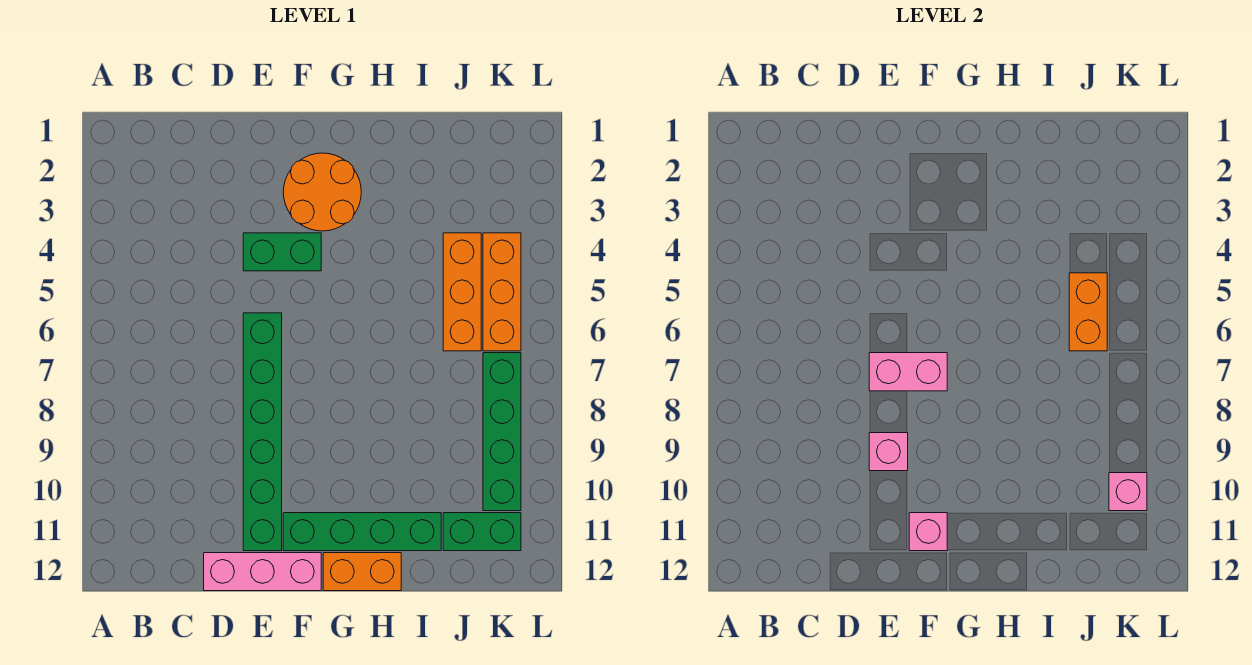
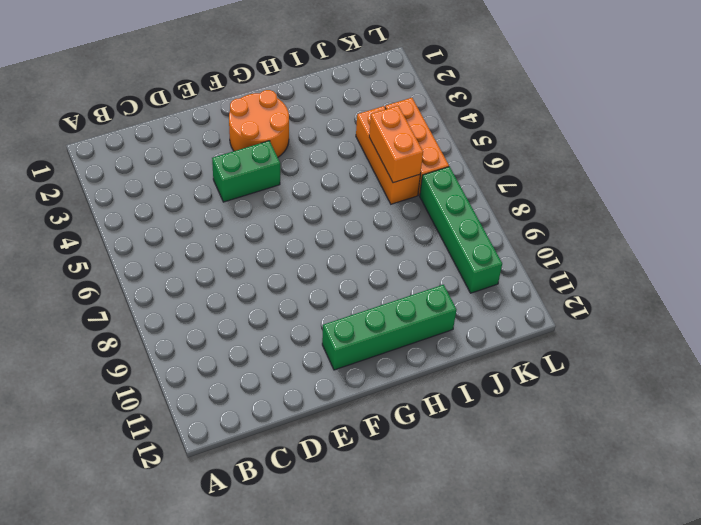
none -> pink 1x3 brick [204,553,321,591]
none -> green 1x6 brick [243,313,282,551]
none -> orange 1x2 brick [323,553,401,591]

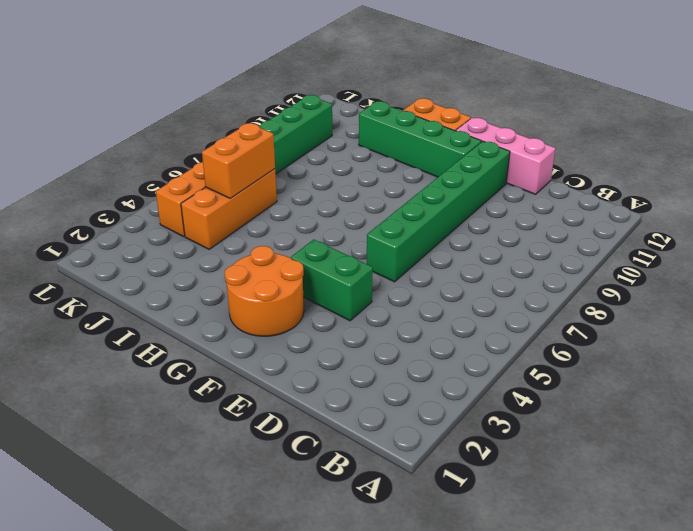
none -> green 1x2 brick [443,513,521,551]
none -> pink 1x2 brick [869,353,947,391]
none -> pink 1x1 brick [869,433,908,471]

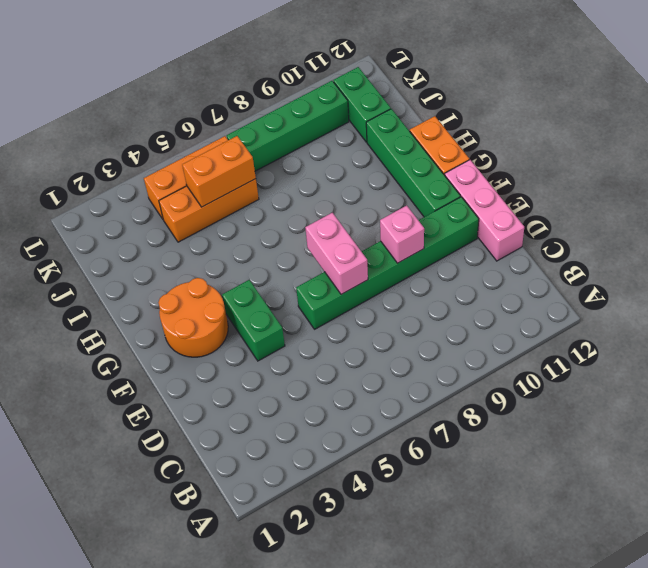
none -> pink 1x1 brick [909,513,947,551]
none -> pink 1x1 brick [1109,473,1147,511]

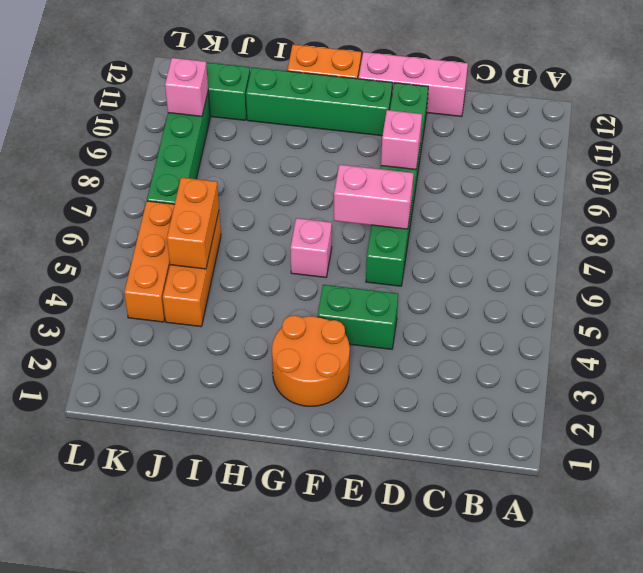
pink 1x1 brick [290,218,332,277] -> pink 1x1 brick moved to [909,513,947,551]

